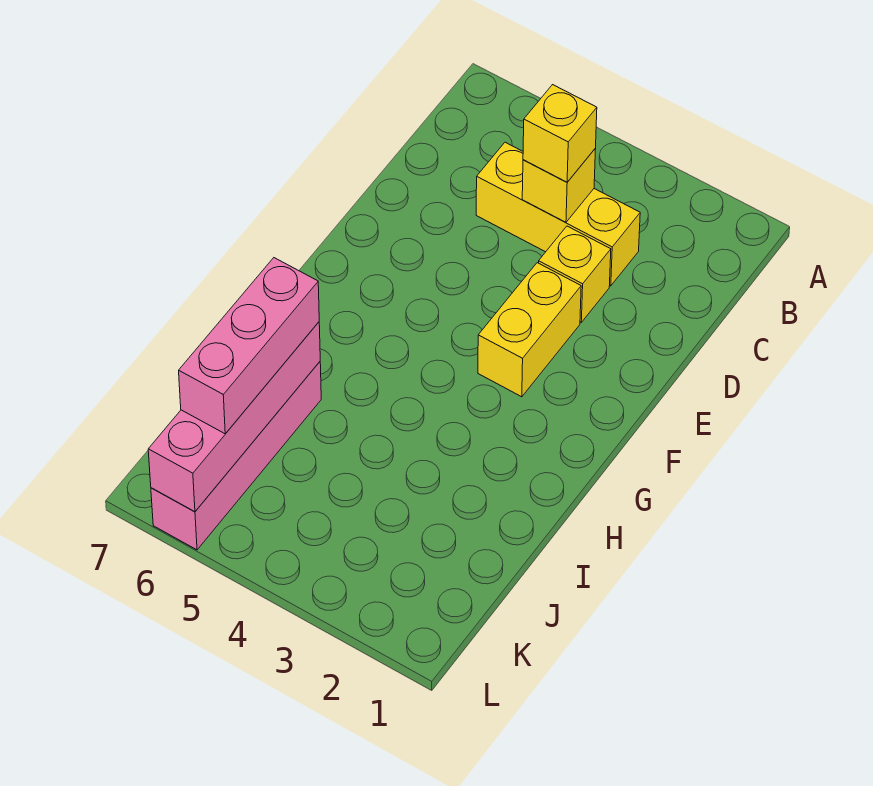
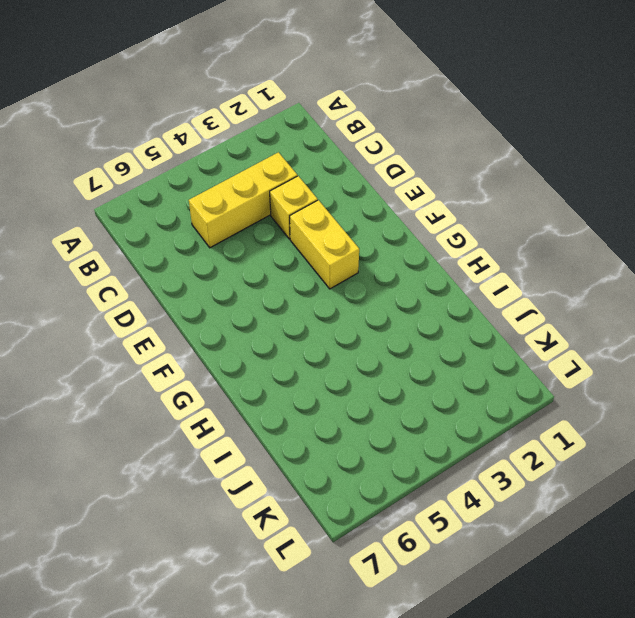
none -> pink 1x4 brick [151,362,321,550]
none -> yellow 1x1 brick [522,149,595,222]

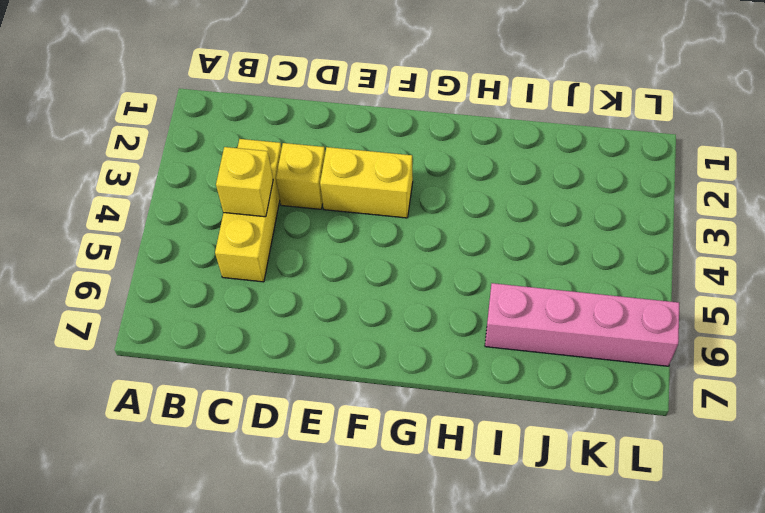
none -> pink 1x4 brick [148,322,320,512]
none -> yellow 1x1 brick [523,85,597,182]

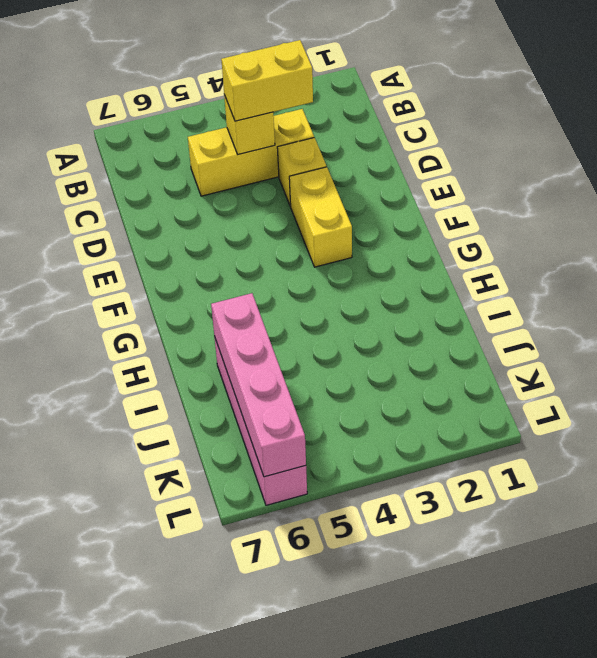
yellow 1x2 brick [221,40,313,121] -> yellow 1x1 brick [523,85,597,182]
none -> pink 1x3 brick [179,258,319,434]

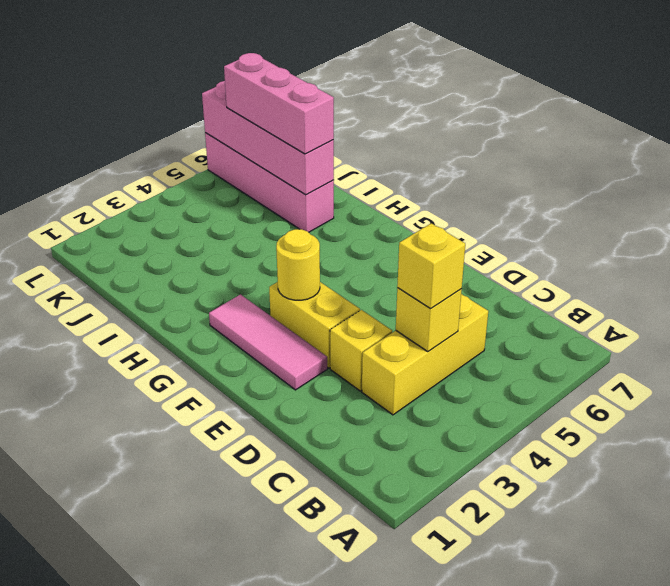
pink 1x3 tile [209,295,327,390] -> none
yellow 1x1 round brick [276,229,320,300] -> none

